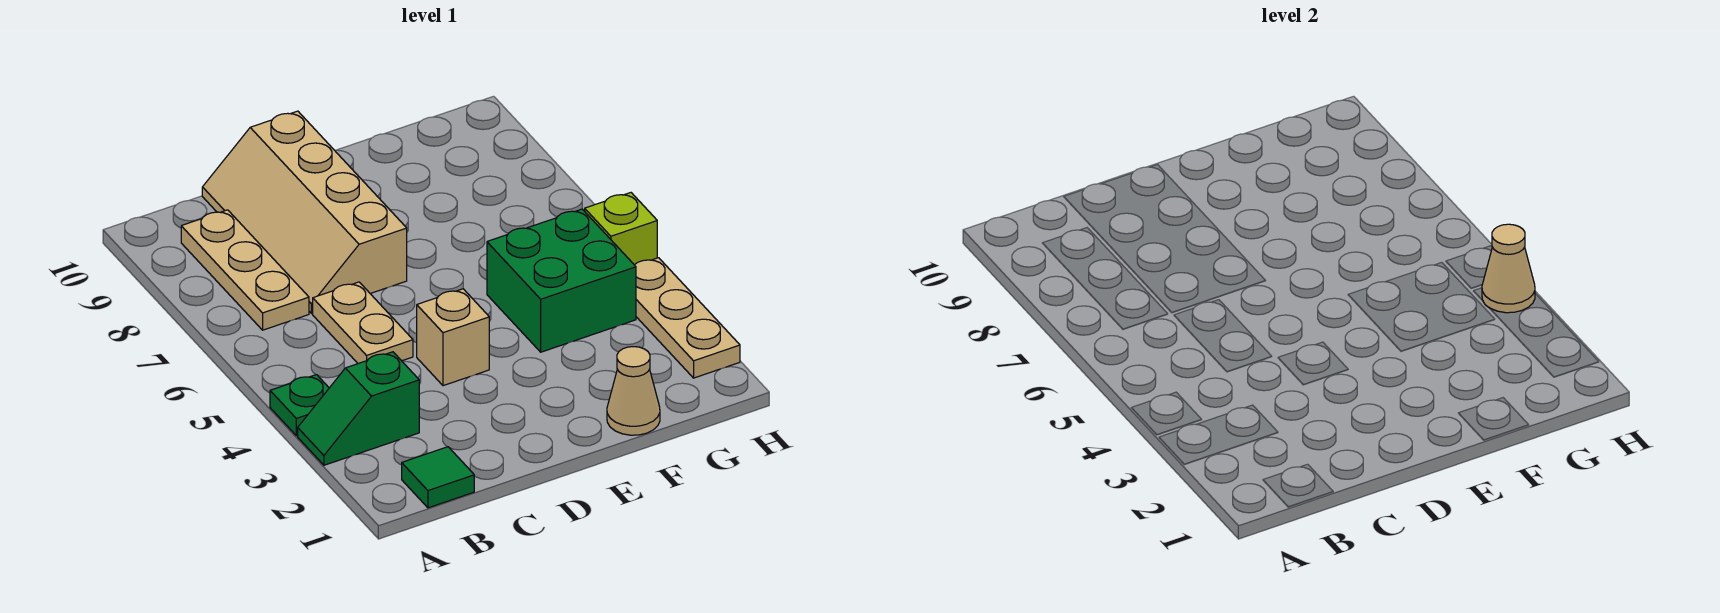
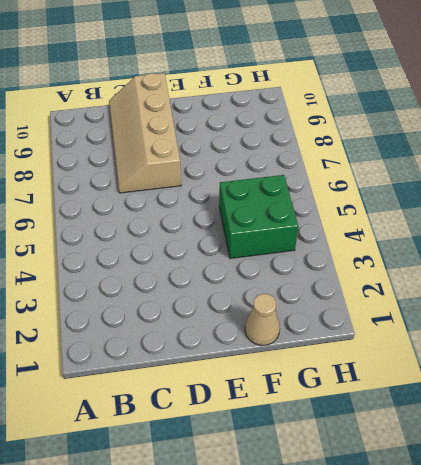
none -> green 1x2 slope [298,352,419,465]
none -> green 1x1 plate [270,375,329,436]
none -> green 1x1 tile [402,447,474,508]

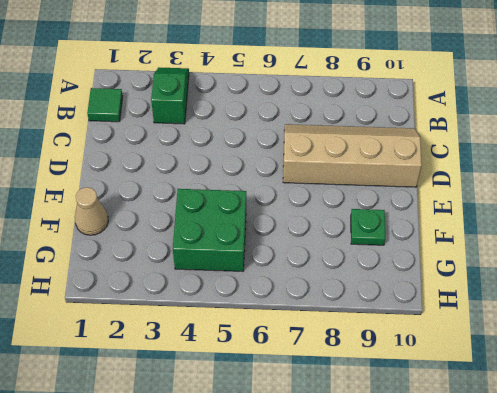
green 1x1 plate [351,209,385,245] -> green 1x1 plate moved to [270,375,329,436]
none -> tan 1x3 plate [181,210,309,330]
none -> tan 1x2 plate [313,282,413,364]
none -> tan 1x1 brick [417,289,489,386]

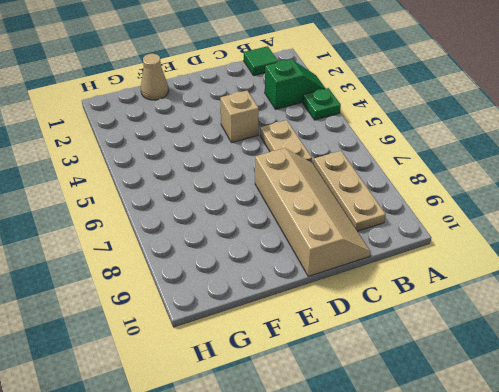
none -> green 2x2 brick [487,209,636,352]
none -> tan 1x3 plate [635,258,740,378]
none -> lime 1x1 brick [585,193,657,265]

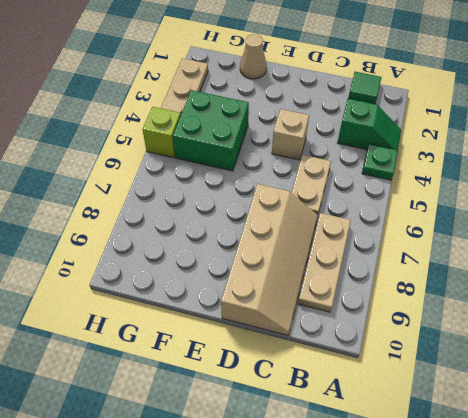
none -> tan 1x1 cone [1482,224,1535,313]

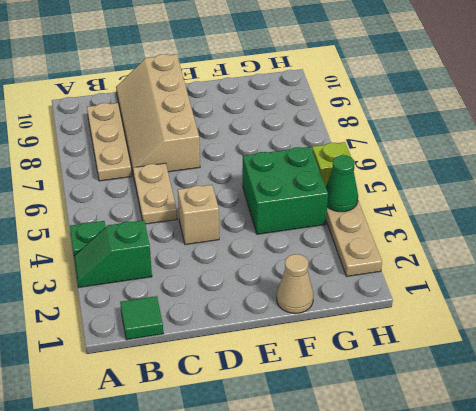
green 1x1 cone [326,155,358,212] -> tan 1x1 cone [1482,224,1535,313]

